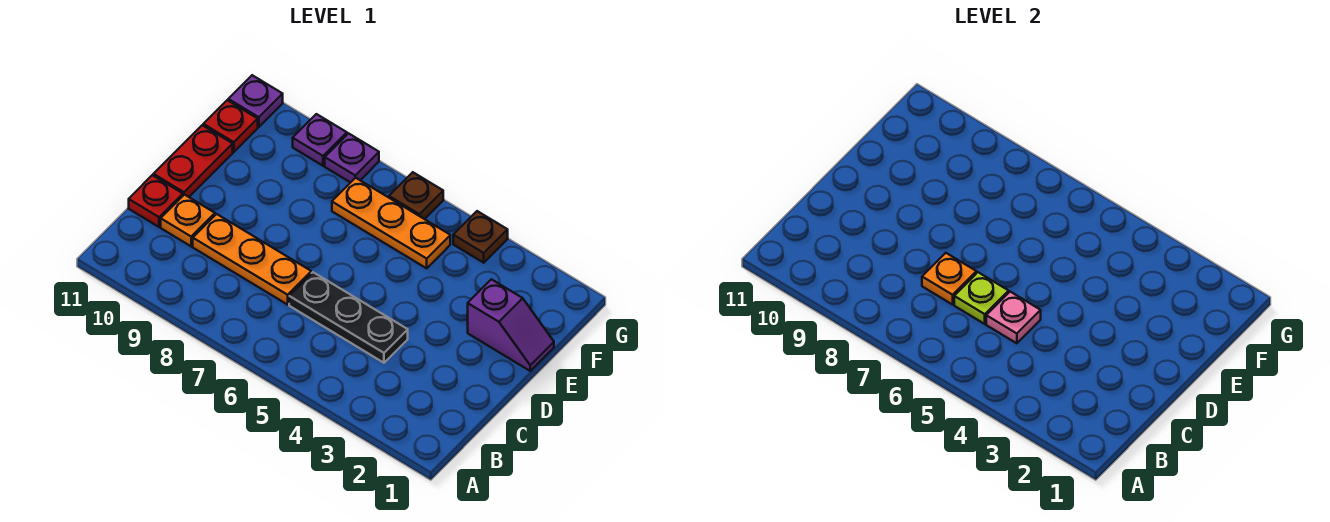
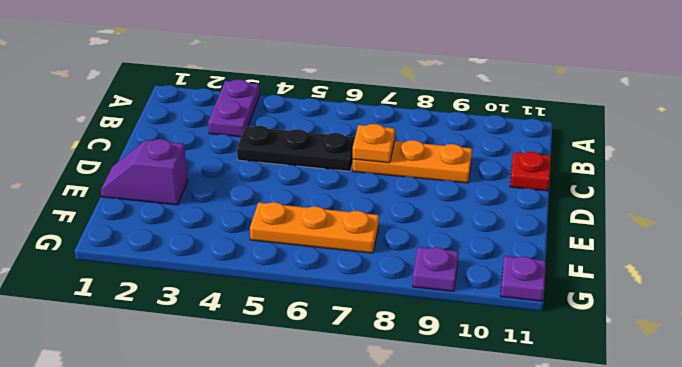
purple 1x2 plate [208,80,260,137] -> none
none -> orange 1x1 plate [161,195,215,246]
none -> red 1x2 plate [153,125,233,197]
none -> red 1x1 plate [203,100,258,152]

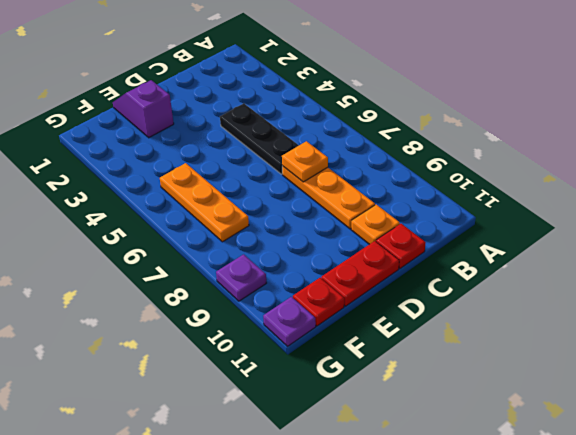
none -> brown 1x1 plate [453,211,508,263]
none -> brown 1x1 plate [389,172,443,219]
none -> purple 1x1 plate [325,133,379,183]

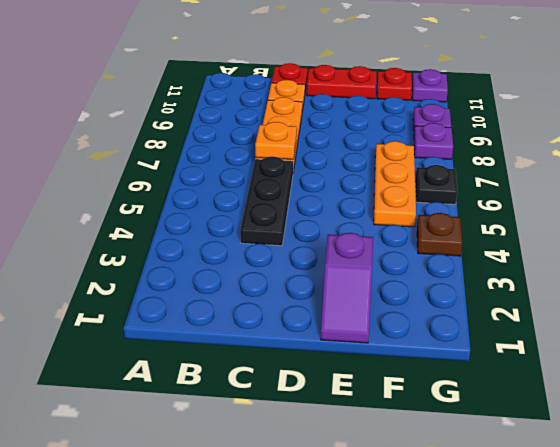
black 1x1 plate [415,165,458,204] -> brown 1x1 plate [389,172,443,219]
none -> pink 1x1 plate [986,292,1041,343]
none -> lime 1x1 plate [954,272,1009,324]

